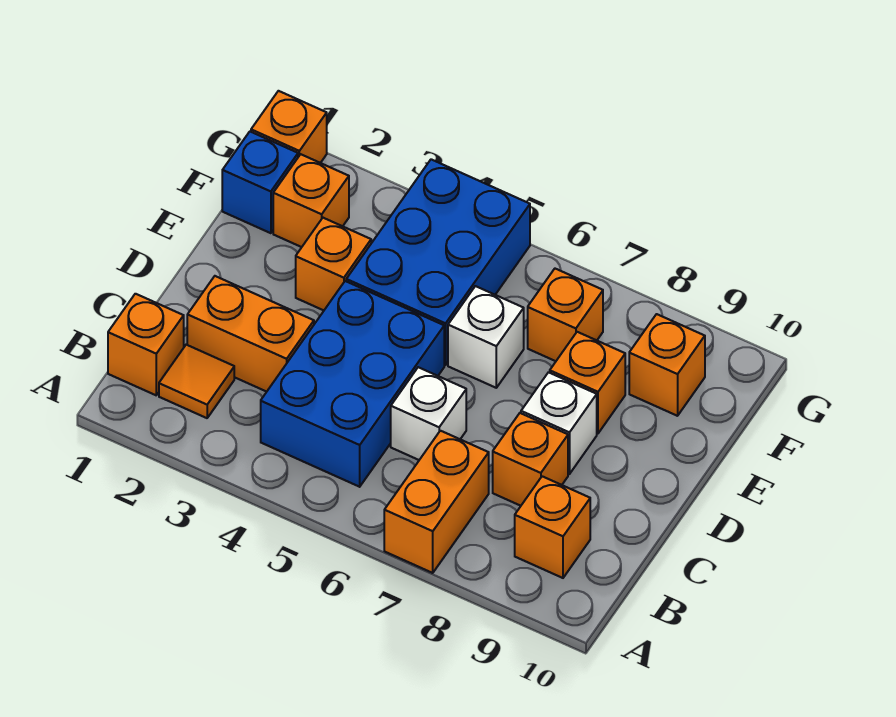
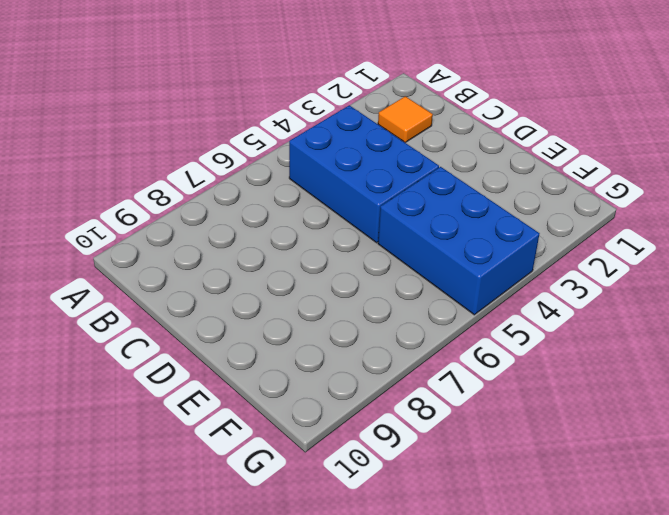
none -> orange 1x2 brick [384,431,489,573]
none -> orange 1x1 brick [108,294,184,395]
none -> orange 1x1 brick [515,476,590,578]

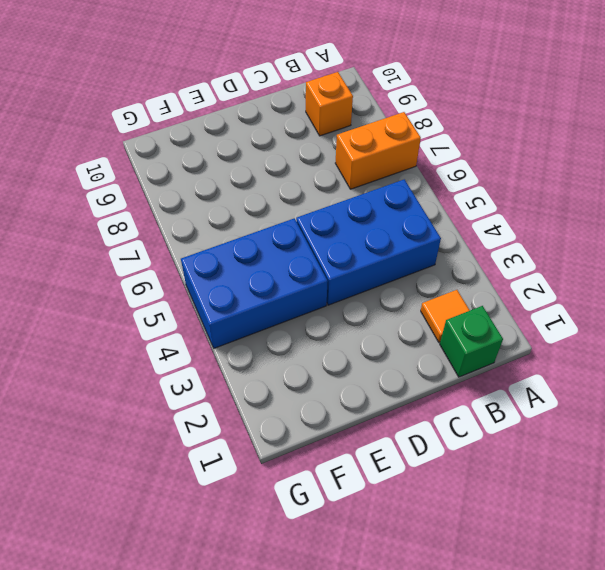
green 1x1 brick [440,306,503,377] -> orange 1x1 brick [108,294,184,395]
none -> orange 1x2 brick [187,276,314,392]
none -> white 1x1 brick [391,367,466,460]
none -> orange 1x1 brick [493,413,568,506]

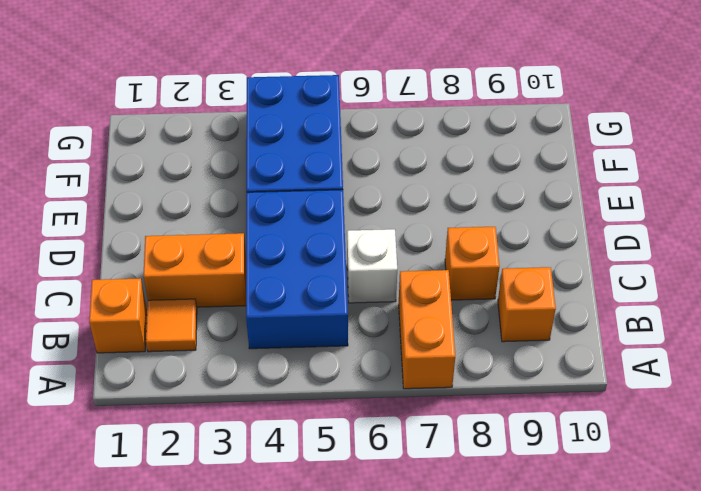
none -> white 1x1 brick [521,372,597,474]
none -> orange 1x1 brick [296,218,371,310]
none -> white 1x1 brick [448,286,524,388]

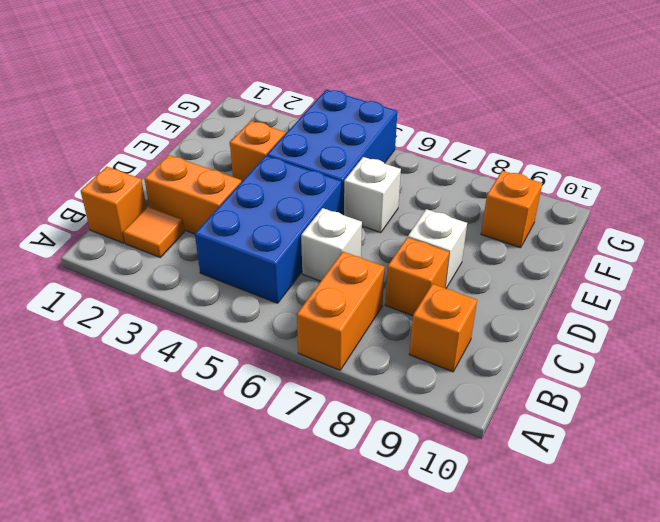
none -> orange 1x1 brick [550,332,625,433]
none -> blue 1x1 brick [222,132,298,233]
none -> orange 1x1 brick [273,154,349,247]

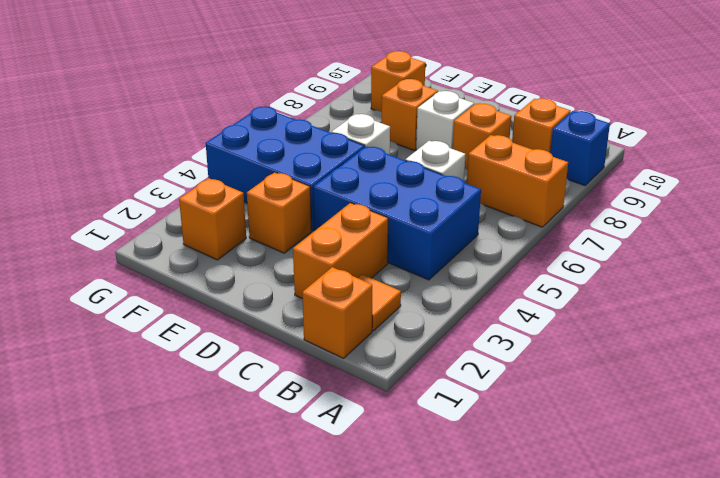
blue 1x1 brick [550,111,610,186] -> blue 1x1 brick moved to [222,132,298,233]
none -> orange 1x1 brick [528,269,603,361]
none -> orange 1x1 brick [251,91,327,163]

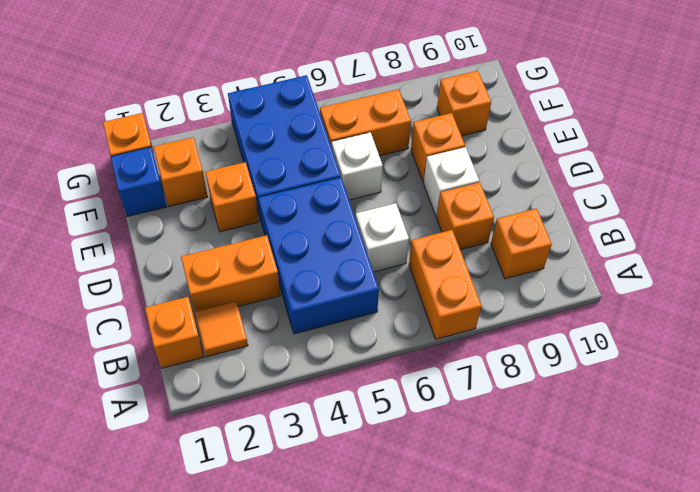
orange 1x2 brick [320,89,411,156] -> orange 1x1 brick [528,269,603,361]

